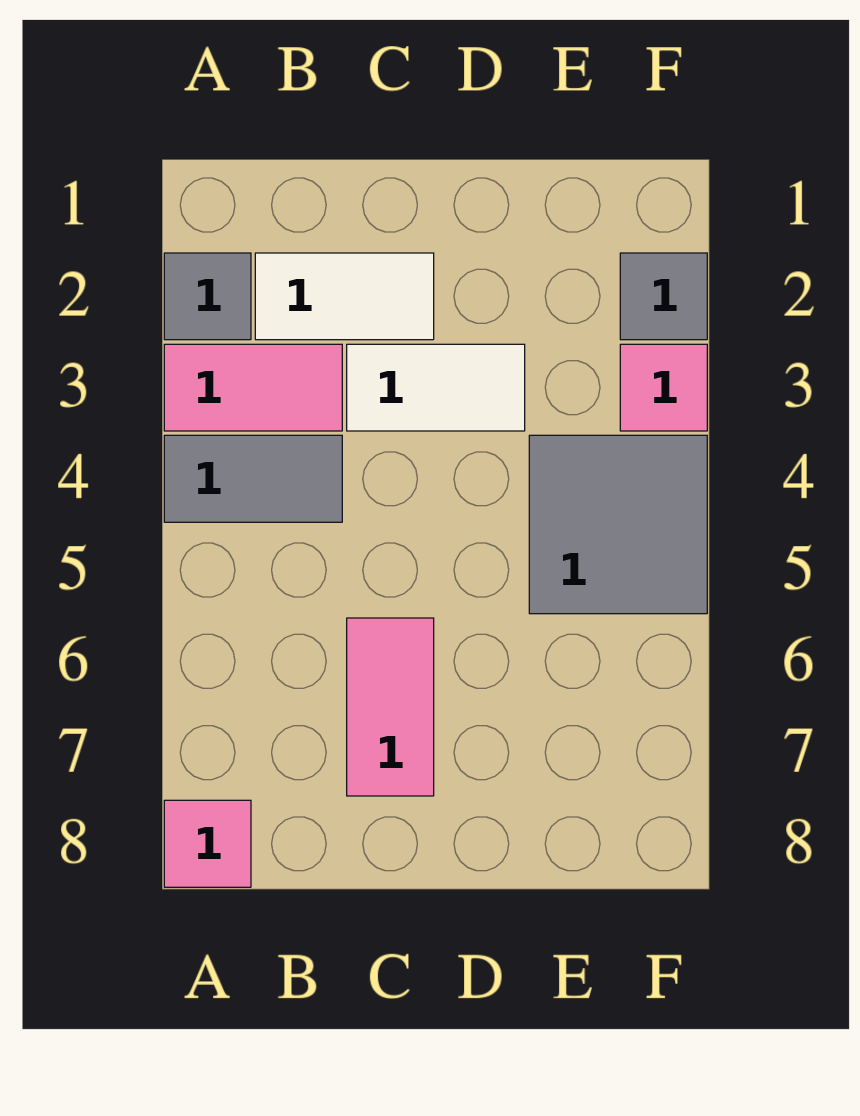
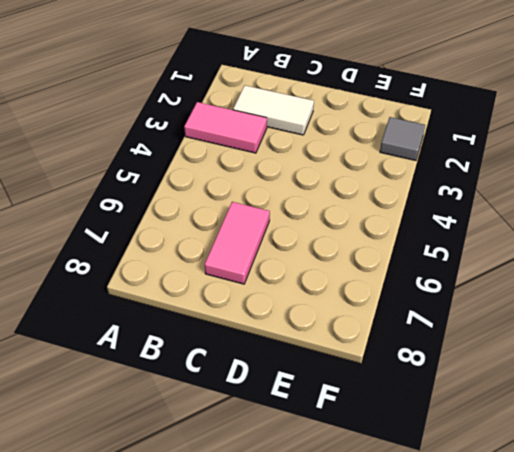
none -> grey 1x1 tile [164,253,251,340]
none -> grey 1x2 tile [164,435,342,522]

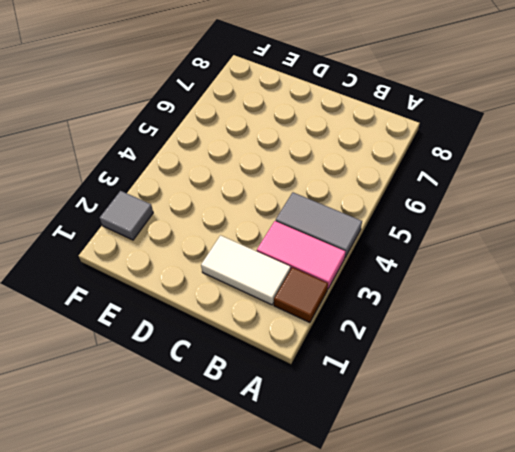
brown 1x1 tile [274,268,328,323] -> grey 1x1 tile [164,253,251,340]
none -> pink 1x1 tile [164,800,251,887]
none -> white 1x2 tile [347,344,525,431]

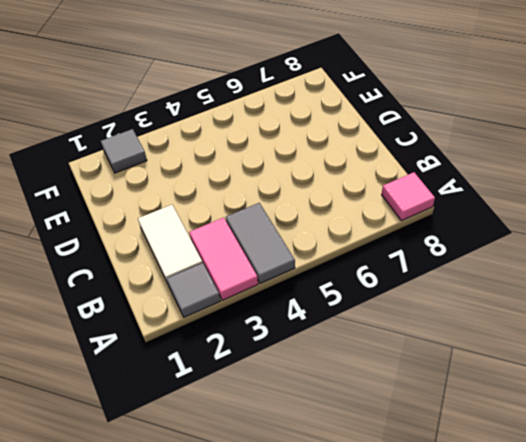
none -> white 1x2 tile [347,344,525,431]
none -> pink 1x2 tile [347,618,434,796]

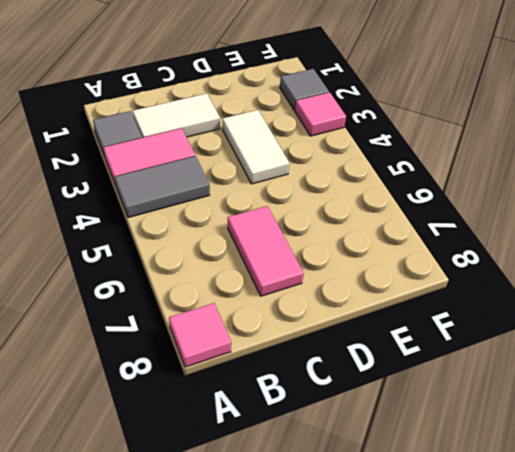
white 1x2 tile [222,110,290,184] -> white 1x2 tile turned to [347,344,525,431]
none -> grey 2x2 tile [529,435,707,614]

